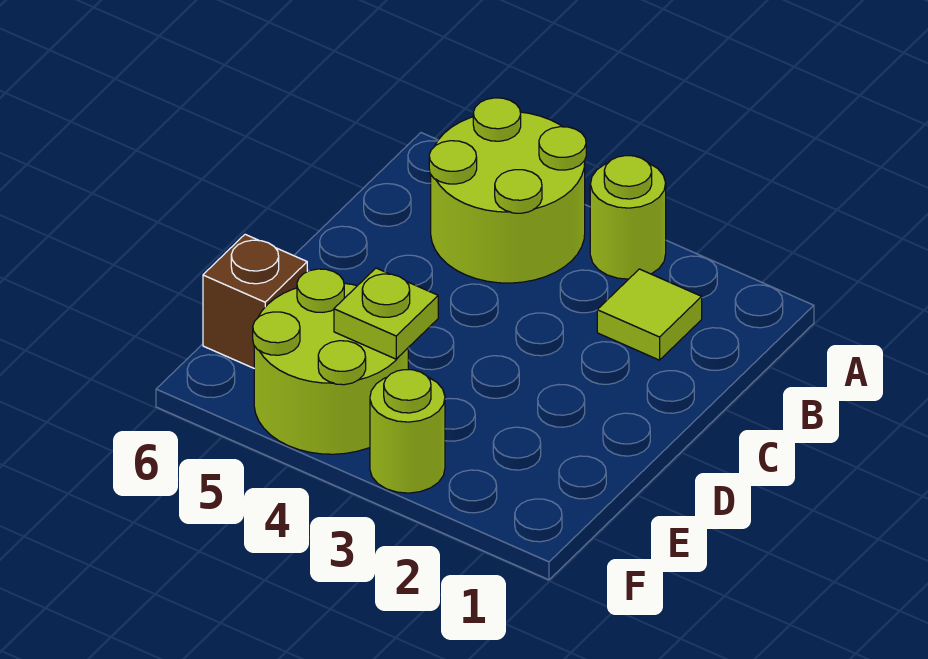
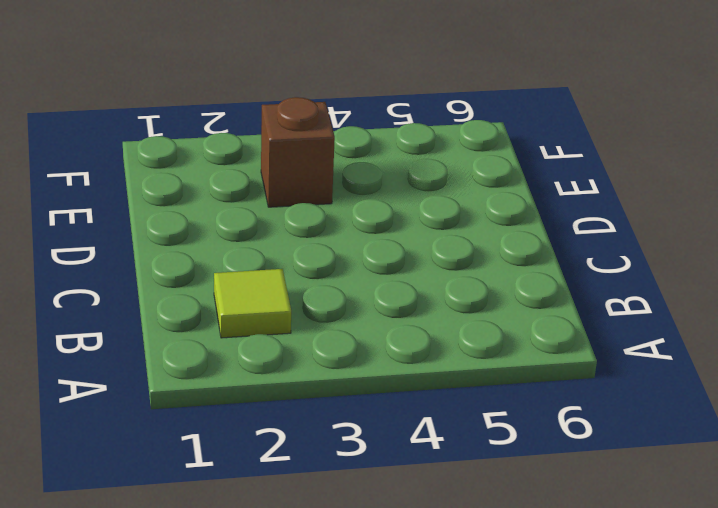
brown 1x1 brick [261,97,335,207] -> brown 1x1 brick moved to [203,234,307,368]
none -> lime 1x1 round brick [590,156,666,279]
none -> lime 2x2 round brick [429,98,586,283]

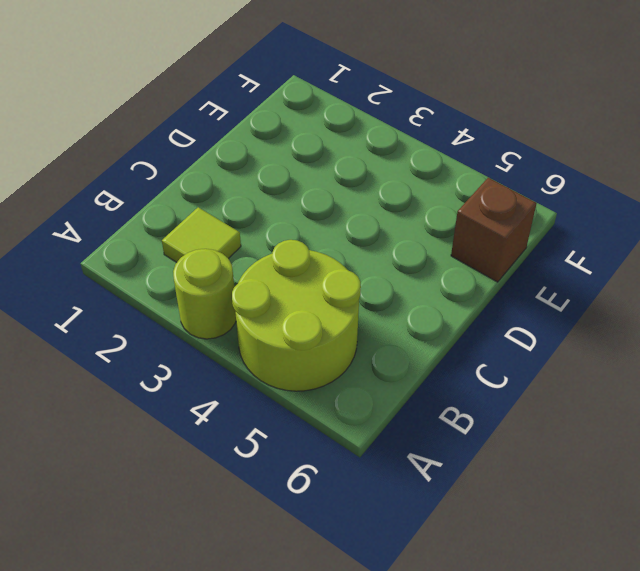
none -> lime 2x2 round brick [253,269,408,454]
none -> lime 1x1 round brick [370,370,445,493]

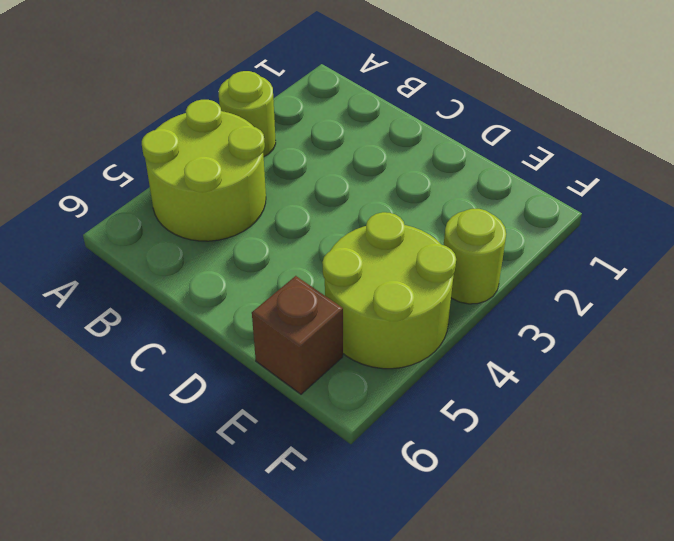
none -> lime 1x1 tile [597,269,702,360]
none -> lime 1x1 plate [334,268,438,359]

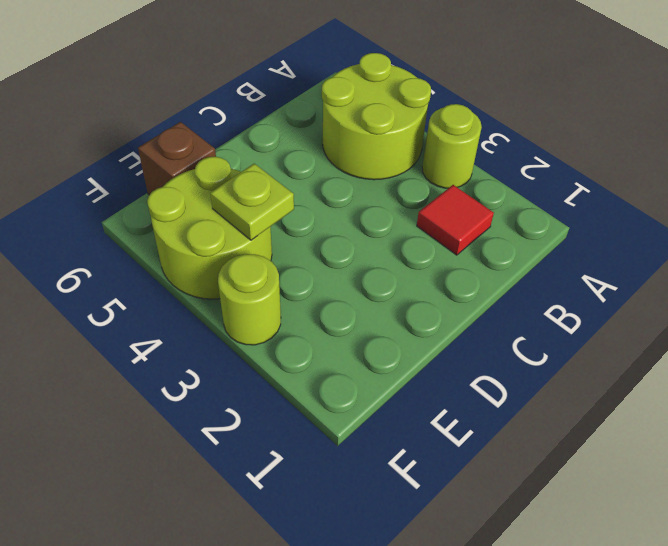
red 1x1 tile [417,185,494,255] -> lime 1x1 tile [597,269,702,360]

